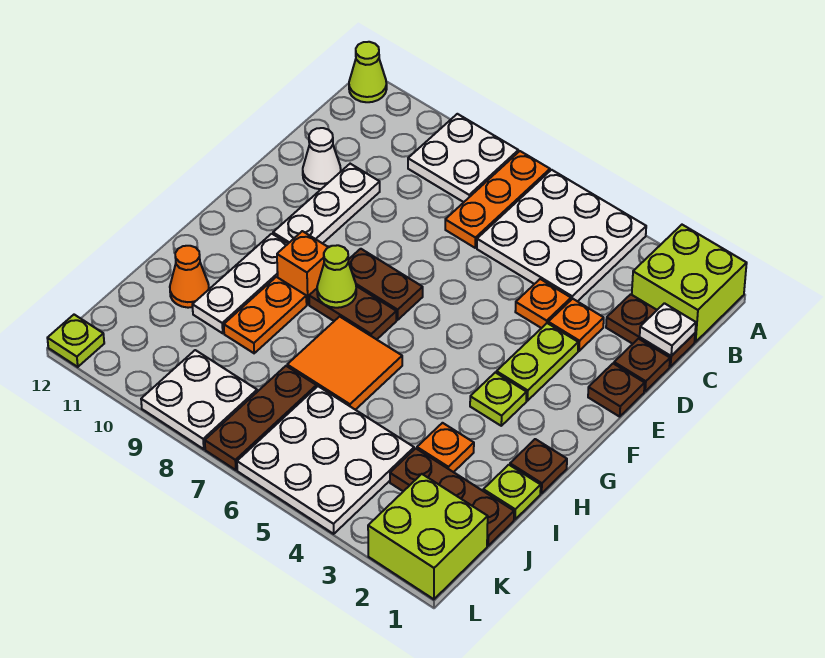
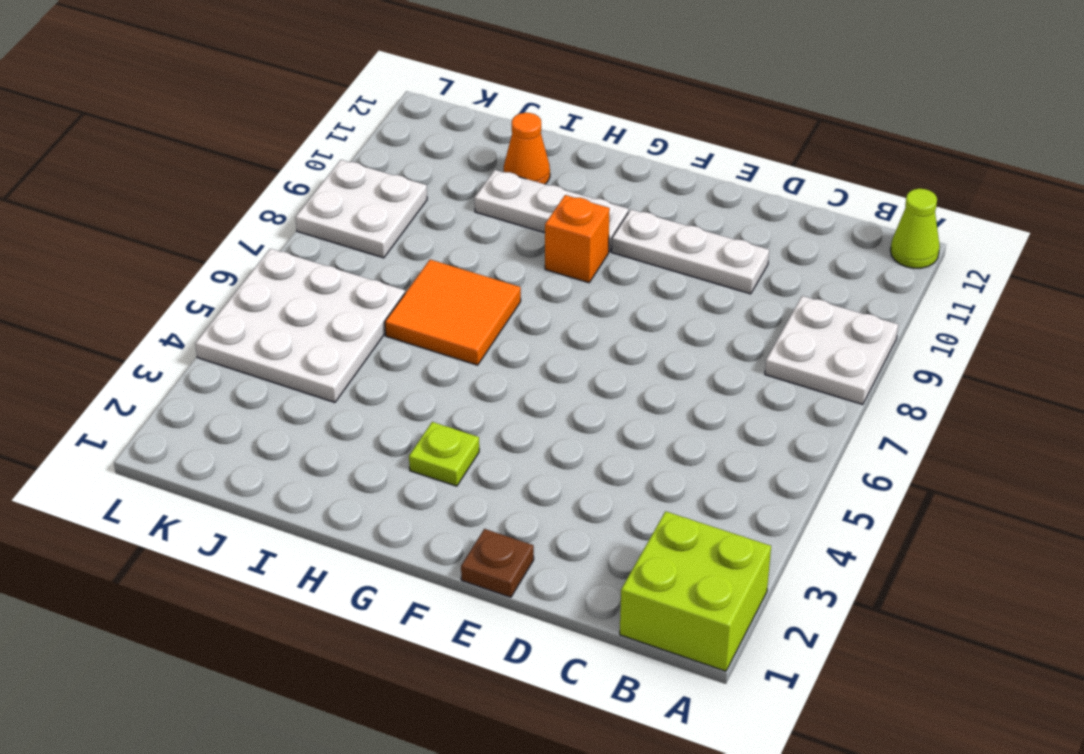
none -> white 3x3 plate [477,170,646,301]
none -> orange 1x3 plate [445,151,550,248]
none -> brown 1x2 plate [606,294,695,367]
none -> brown 1x1 plate [614,339,670,391]

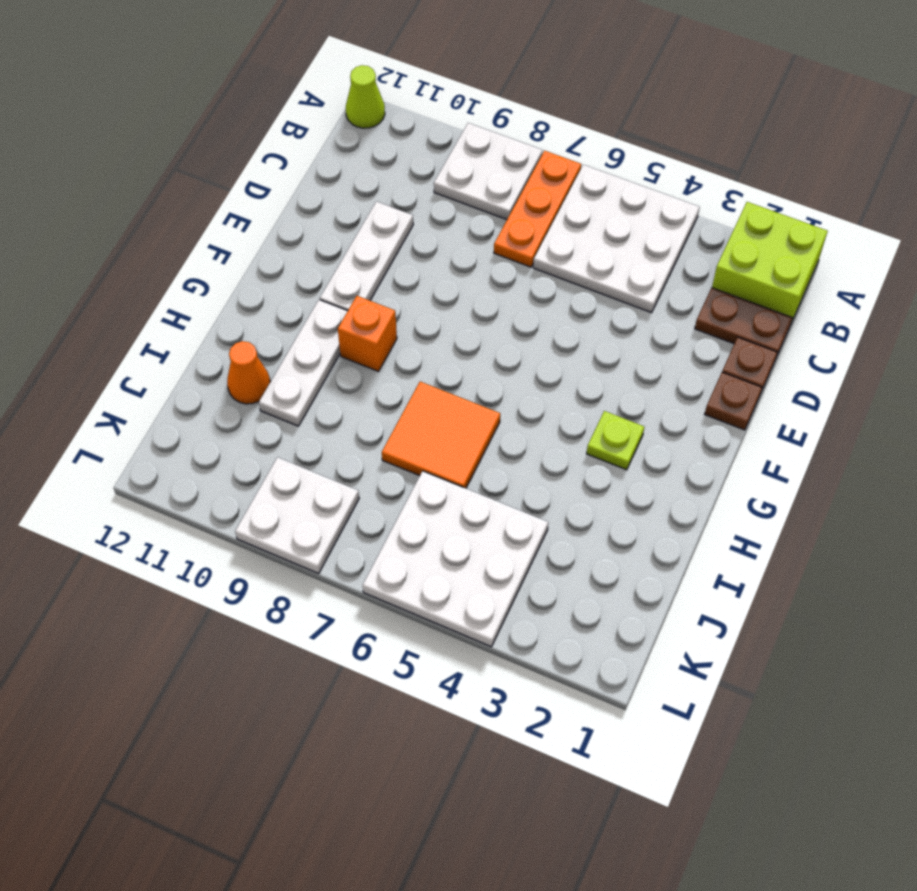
none -> orange 1x1 plate [548,299,604,351]
none -> orange 1x1 plate [515,279,571,328]
none -> white 1x1 cone [303,128,341,189]
none -> lime 1x2 plate [496,323,578,401]

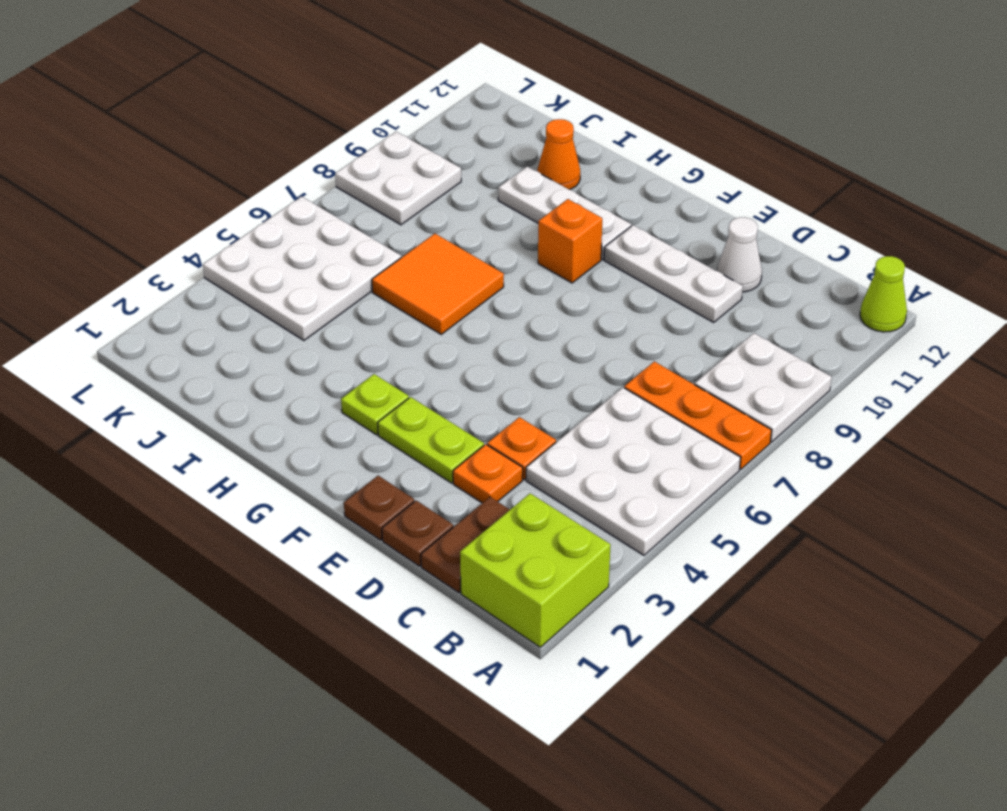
none -> brown 1x2 plate [348,249,423,320]
none -> brown 1x2 plate [309,286,396,339]
none -> brown 1x1 plate [510,439,567,493]
none -> orange 1x2 plate [224,277,307,353]

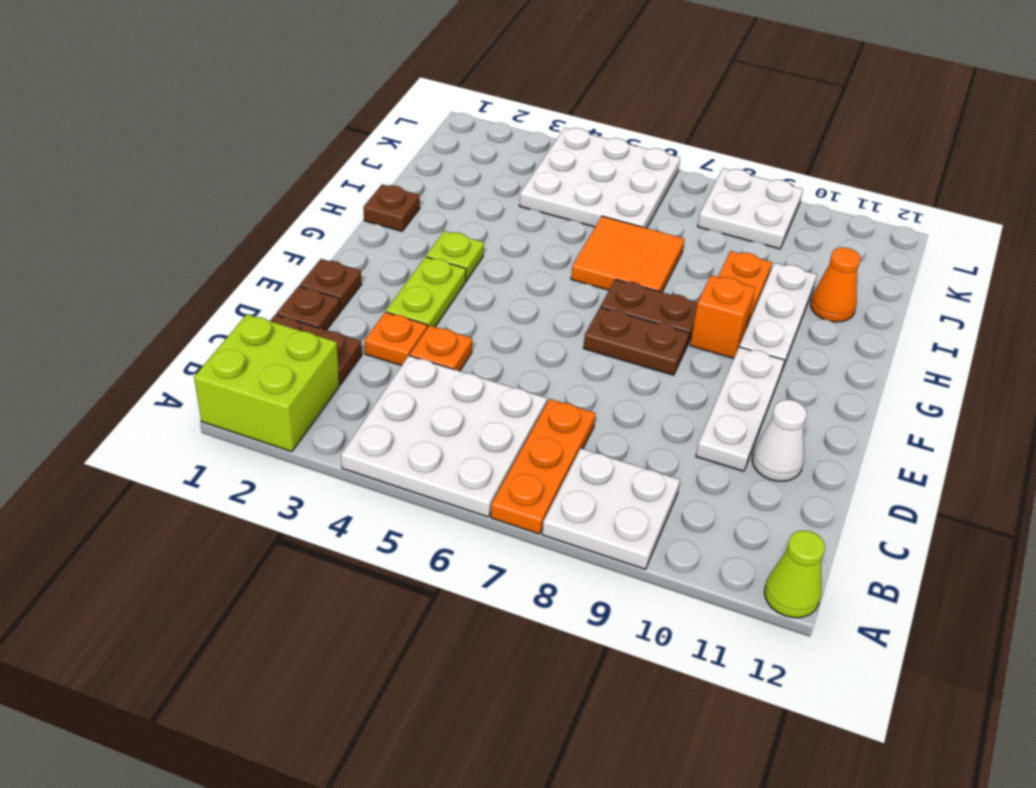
none -> lime 1x1 plate [483,465,541,519]
none -> orange 1x1 plate [417,423,474,472]
none -> brown 1x3 plate [390,448,514,546]
none -> brown 1x3 plate [205,366,316,470]

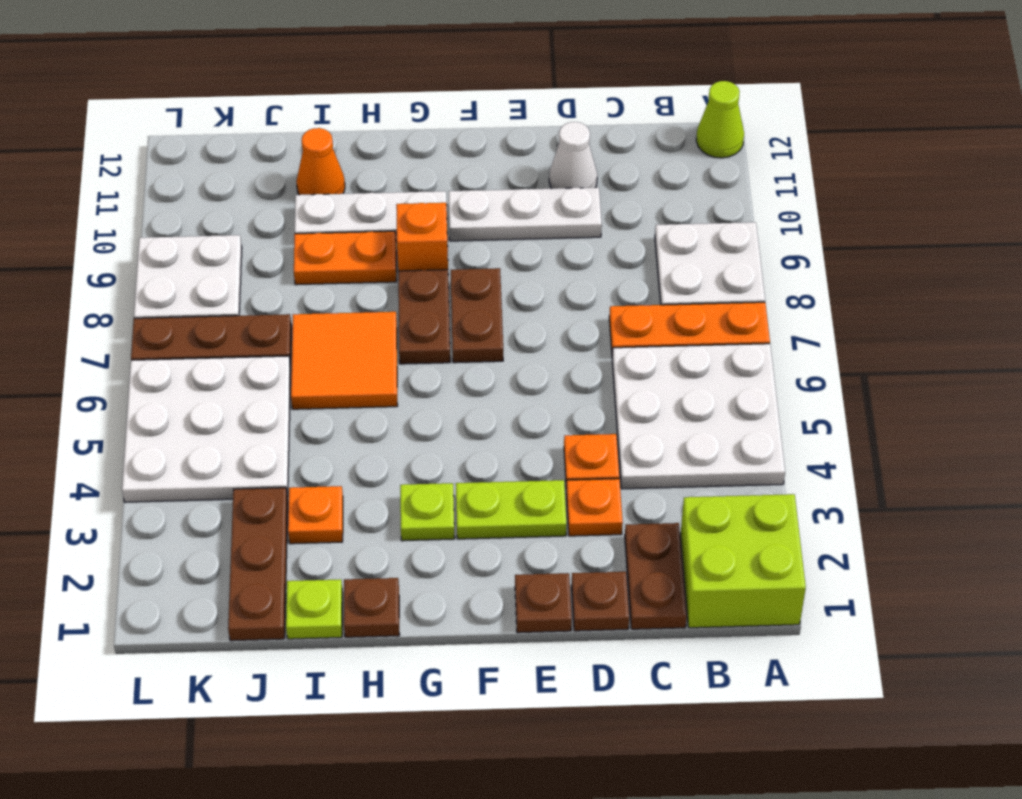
none -> lime 2x2 brick [368,474,488,599]
none -> lime 1x1 plate [47,315,104,367]
none -> white 1x1 plate [640,303,696,356]
none -> lime 1x1 cone [317,245,356,308]

